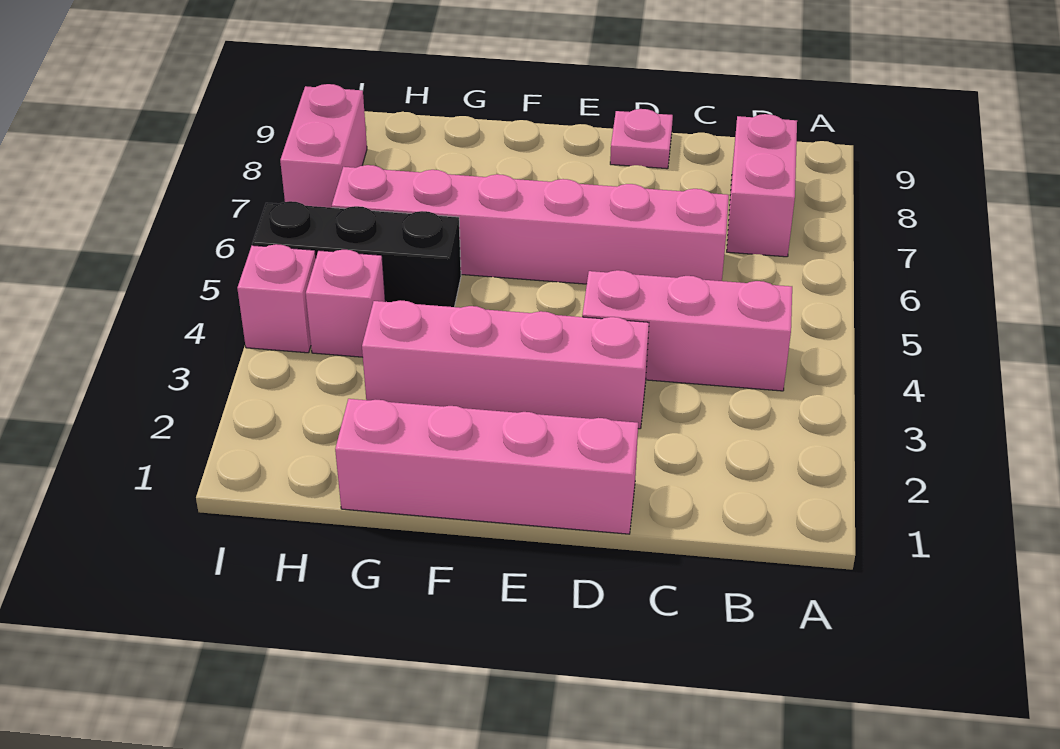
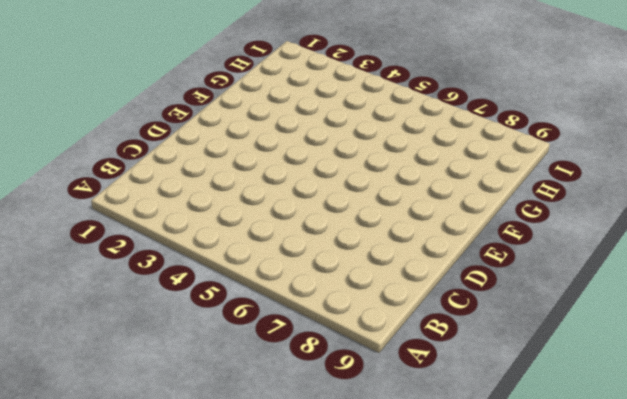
none -> pink 1x3 brick [582,270,792,391]
none -> pink 1x2 brick [727,114,797,257]

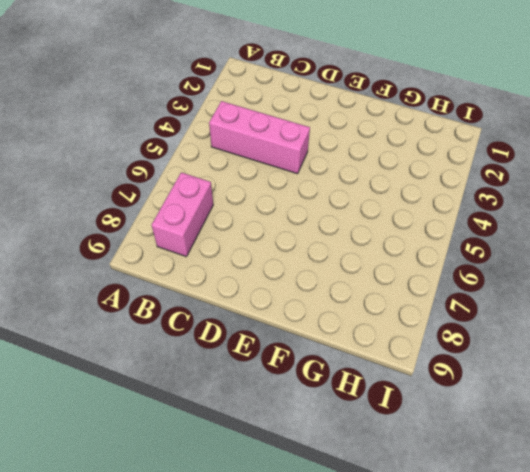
none -> pink 1x6 brick [332,165,729,284]
none -> pink 1x4 brick [335,399,638,534]

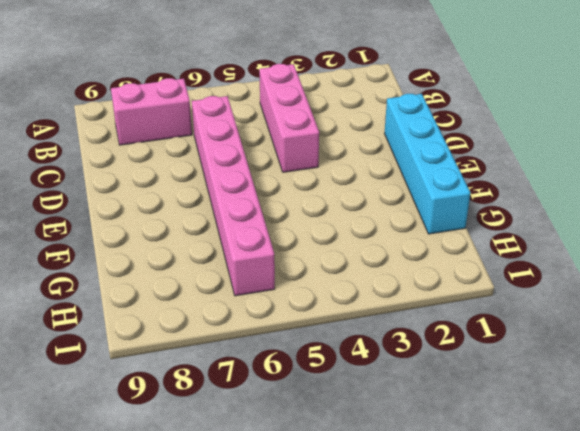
cyan 1x4 brick [385,94,470,234] -> pink 1x4 brick [335,399,638,534]
none -> pink 1x4 brick [362,300,649,429]
none -> pink 1x1 plate [610,109,673,169]

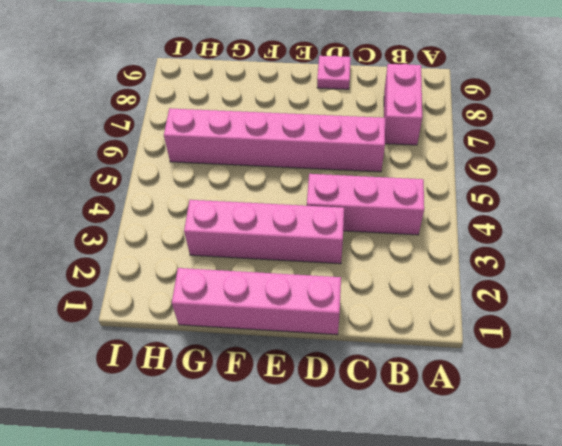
none -> black 1x3 brick [252,201,461,307]
none -> pink 1x1 brick [306,250,385,357]

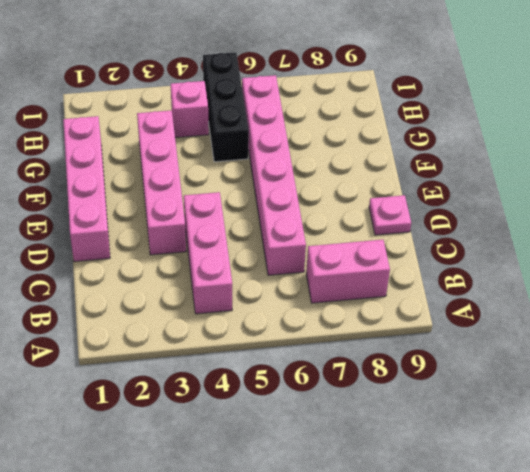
none -> pink 1x1 brick [237,244,316,353]
none -> pink 1x2 brick [280,84,367,208]

